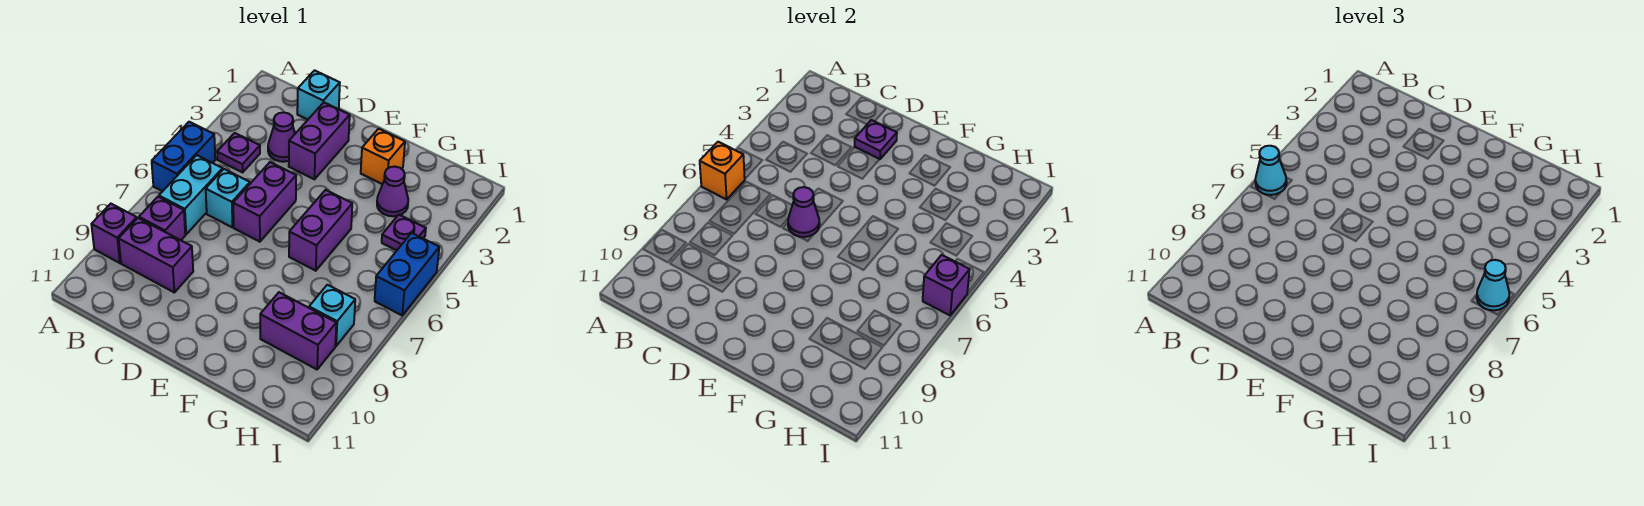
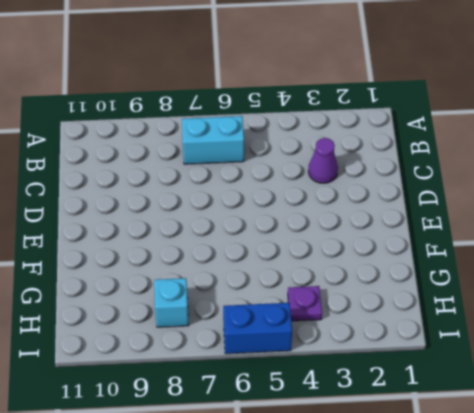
none -> blue 1x2 brick [152,122,215,191]
none -> purple 1x1 brick [91,204,137,263]
none -> purple 1x1 plate [217,133,260,172]

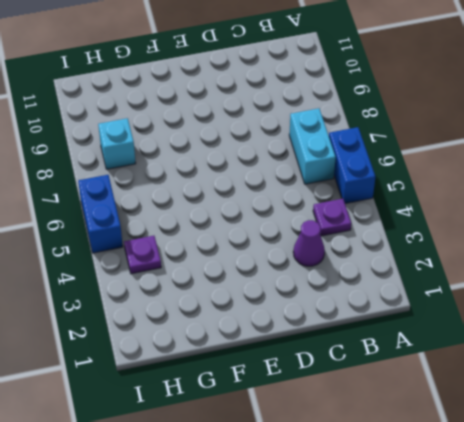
none -> purple 1x1 brick [91,204,137,263]
none -> purple 1x1 brick [139,197,185,240]
none -> purple 1x2 brick [119,218,193,292]

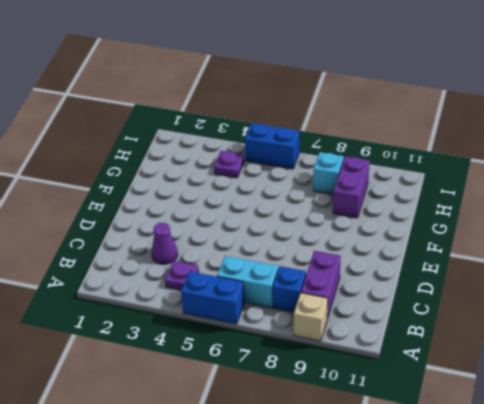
tan 1x1 brick [294,293,328,341] -> purple 1x1 brick [91,204,137,263]
blue 1x1 brick [273,266,306,312] -> purple 1x1 brick [139,197,185,240]
none -> cyan 1x1 brick [297,70,340,119]
none -> cyan 1x1 brick [206,169,250,227]
none -> purple 1x2 brick [289,103,350,179]

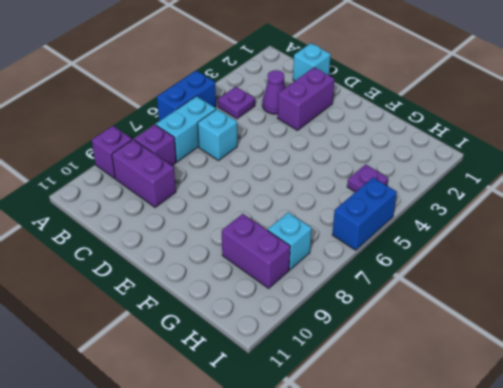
none -> purple 1x2 brick [233,162,296,242]
none -> orange 1x1 brick [361,129,405,184]
none -> purple 1x2 brick [289,190,352,271]

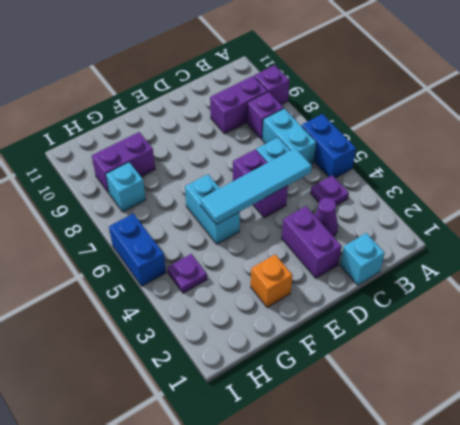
cyan 1x4 tile [200,148,312,225] -> none
cyan 1x2 brick [185,174,240,244] -> purple 1x2 brick [289,190,352,271]
none -> purple 1x1 cone [377,167,408,216]
none -> orange 1x1 brick [700,142,745,199]
none -> purple 1x1 plate [855,120,897,159]

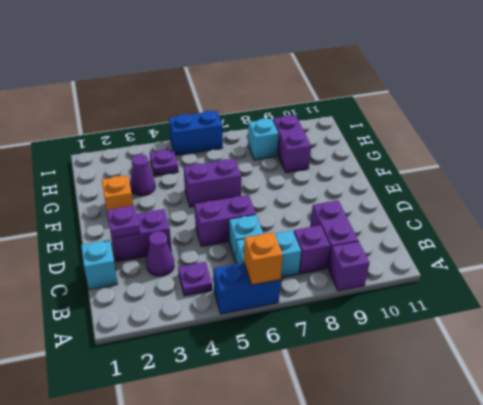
none -> purple 1x1 cone [788,187,819,237]
none -> purple 1x1 brick [923,255,970,315]
none -> cyan 1x1 cone [1255,146,1287,195]

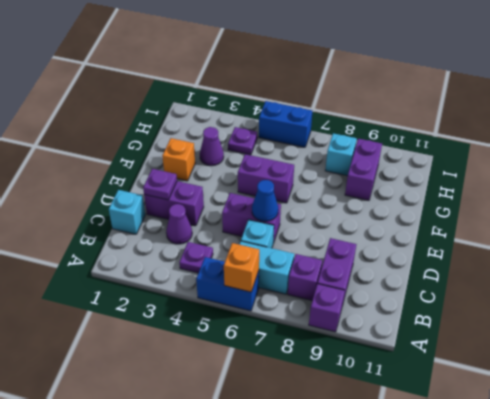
blue 1x1 cone [252,180,278,221] -> purple 1x1 cone [788,187,819,237]
none -> purple 1x1 brick [923,255,970,315]
none -> cyan 1x1 cone [1255,146,1287,195]
none -> cyan 1x1 cone [1477,260,1509,310]

